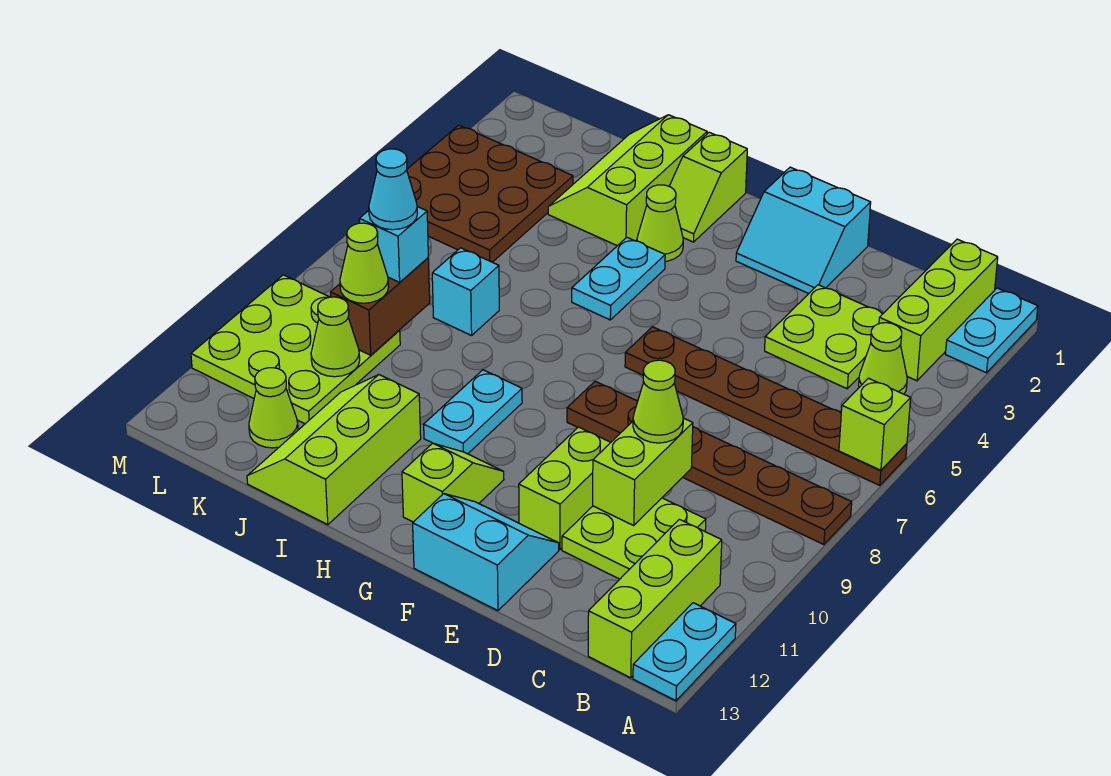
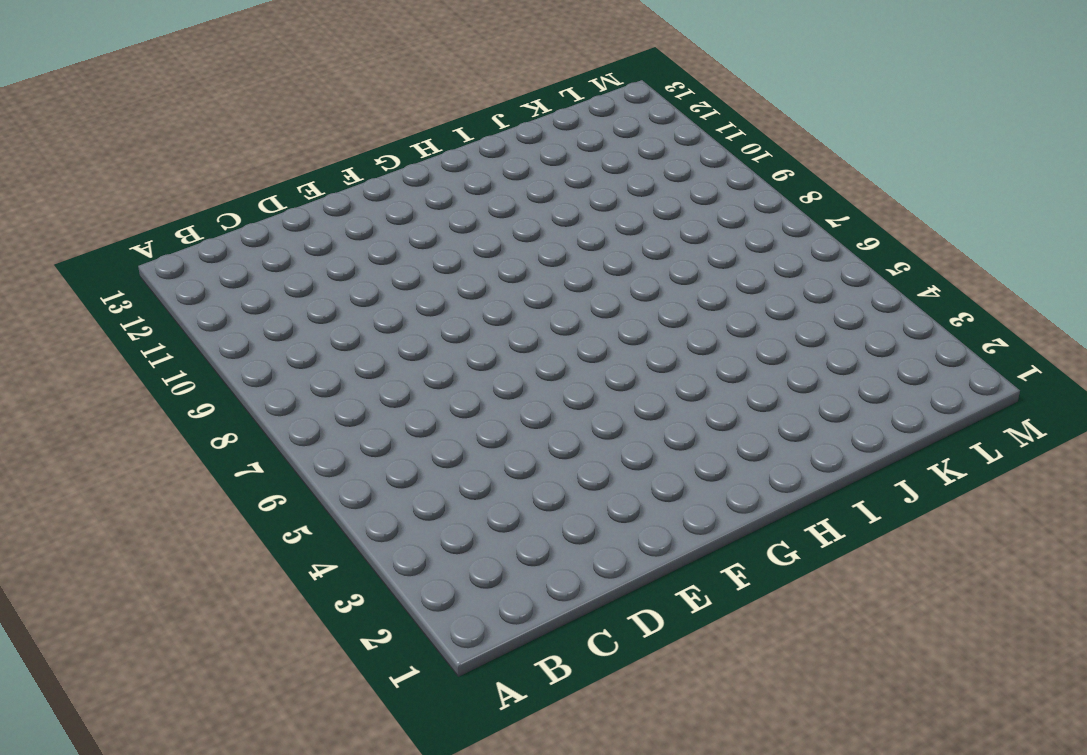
none -> cyan 1x2 plate [946,288,1038,373]
none -> brown 1x6 plate [625,327,907,486]
none -> brown 1x6 plate [567,381,852,545]
none -> cyan 1x2 plate [633,603,736,701]

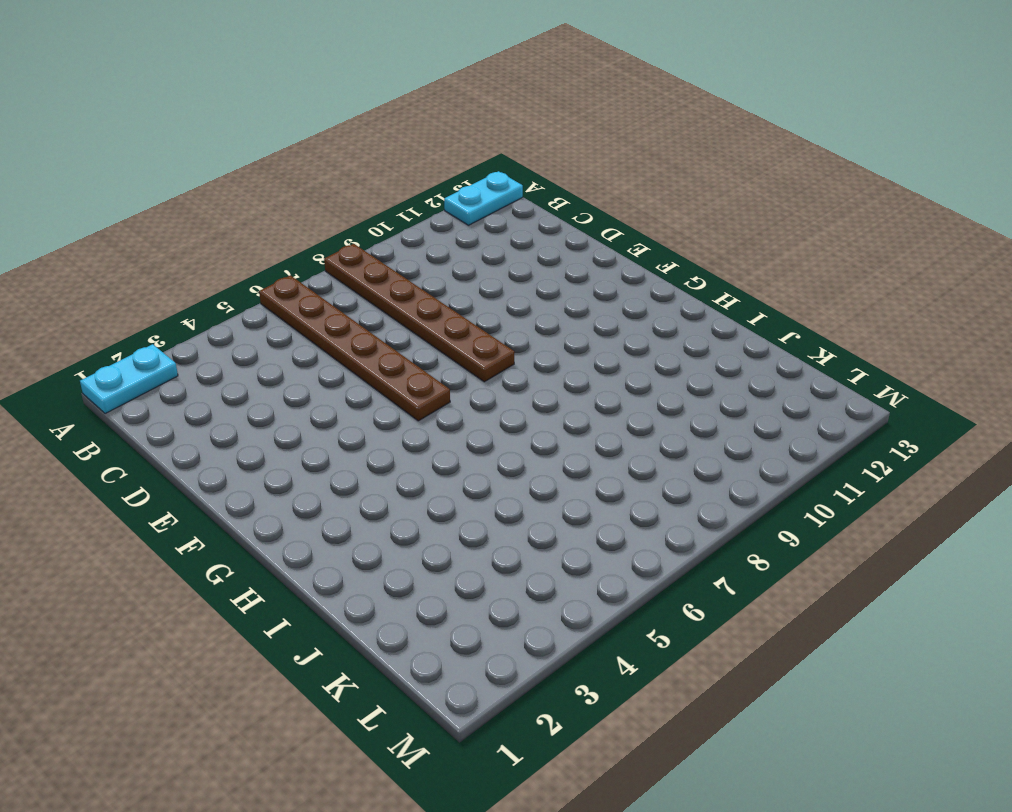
none -> lime 1x3 brick [879,239,998,381]
none -> lime 1x1 cone [859,323,907,394]
none -> lime 1x3 brick [588,519,722,678]
none -> lime 2x2 plate [765,285,883,389]

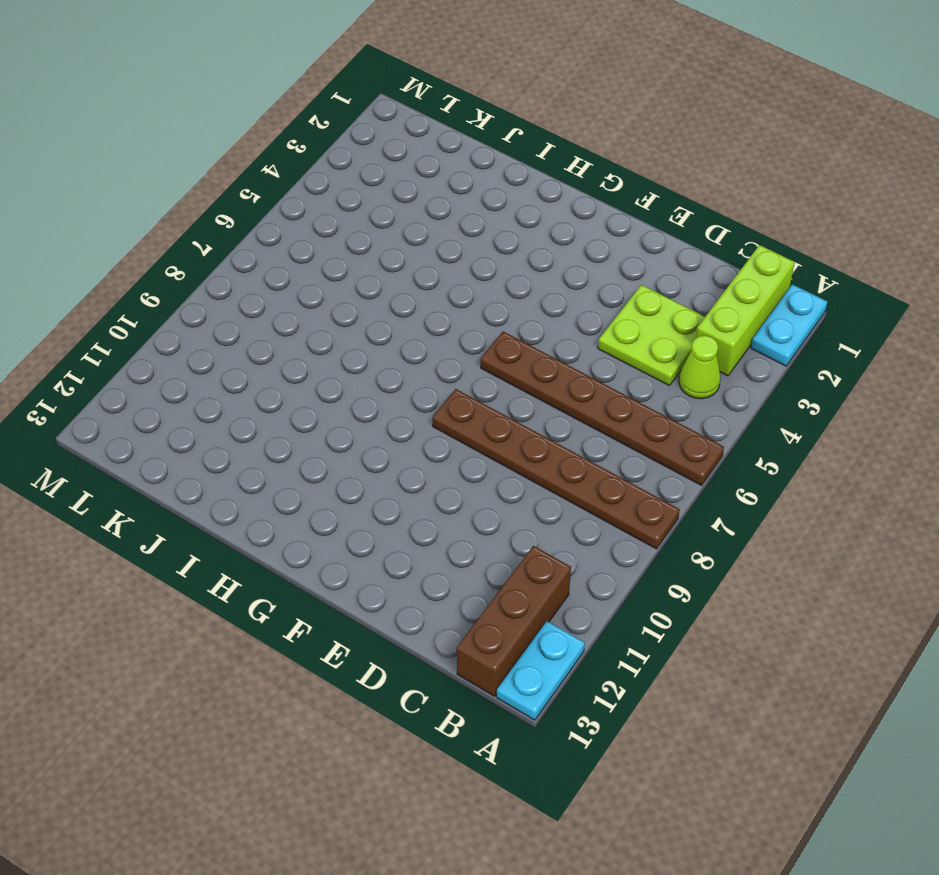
brown 1x3 brick [457,546,571,696] -> lime 1x3 brick [588,519,722,678]
none -> lime 2x2 plate [562,498,706,579]
none -> cyan 2x2 slope [736,167,871,294]
none -> lime 1x2 brick [519,427,611,549]
none -> cyan 2x2 slope [413,494,559,611]

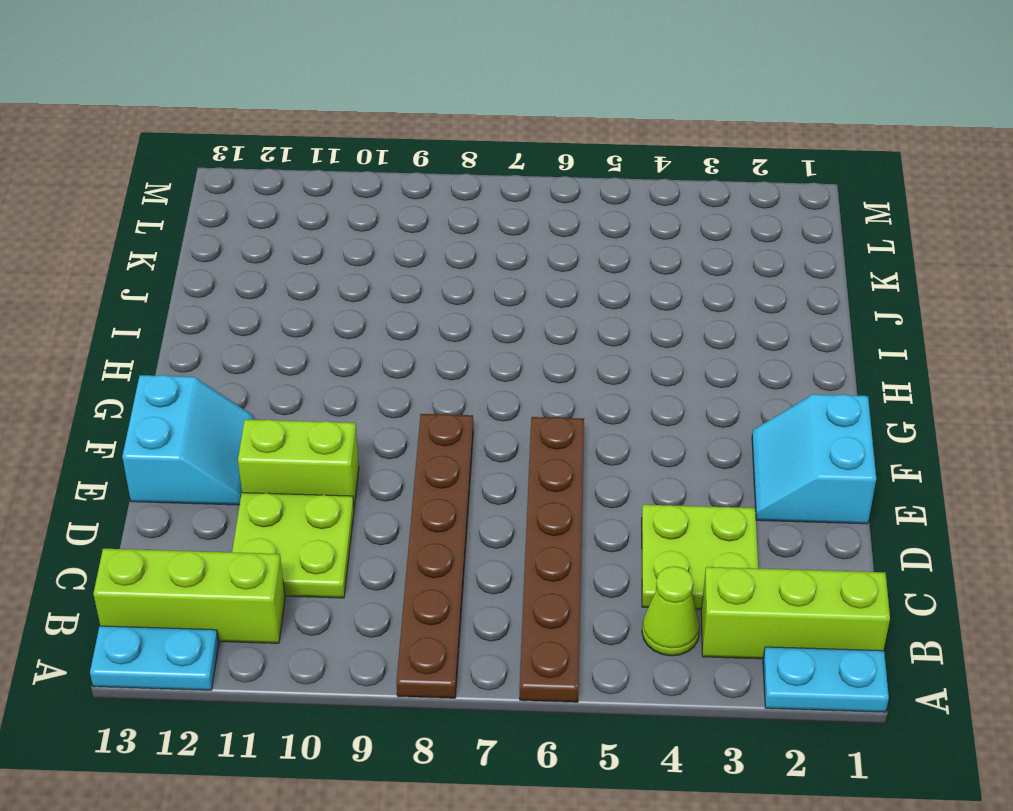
none -> lime 1x2 slope [402,443,504,522]
none -> lime 1x2 slope [669,132,747,242]
none -> lime 1x1 cone [637,185,683,261]
none -> cyan 1x2 plate [572,237,665,320]

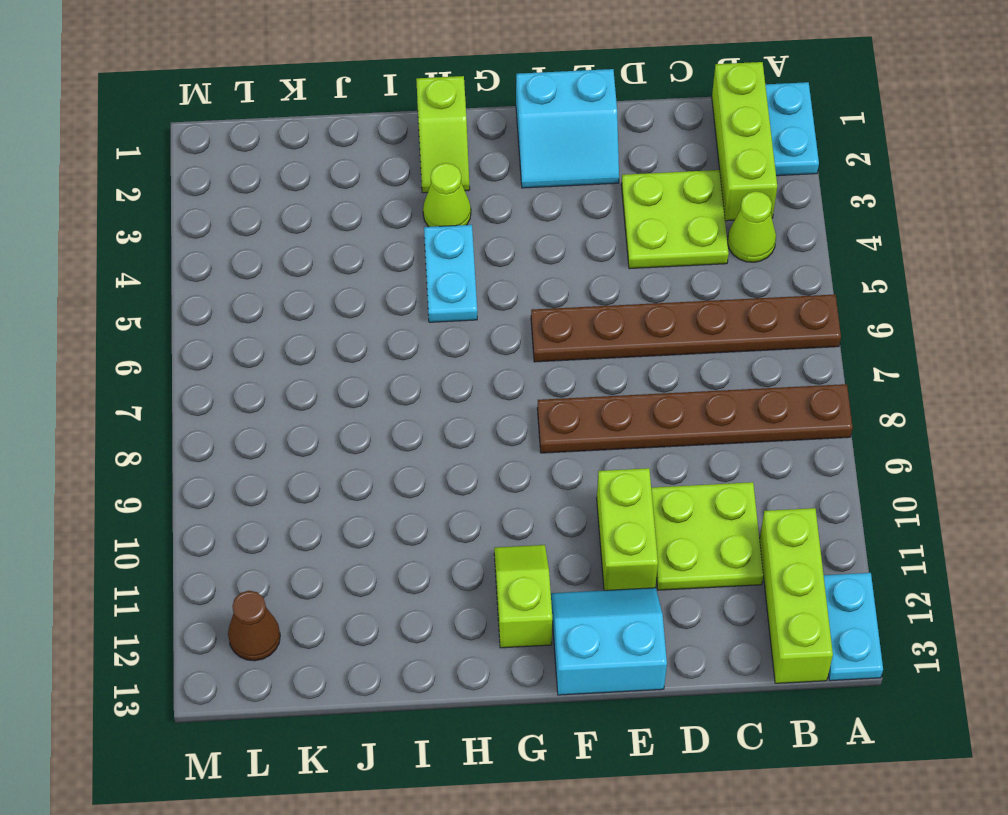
brown 1x1 cone [228,591,280,661] -> none
none -> cyan 1x2 plate [424,370,522,454]
none -> lime 2x3 slope [548,115,707,246]
none -> lime 2x3 slope [247,375,421,525]
none -> cyan 1x1 brick [432,248,499,336]

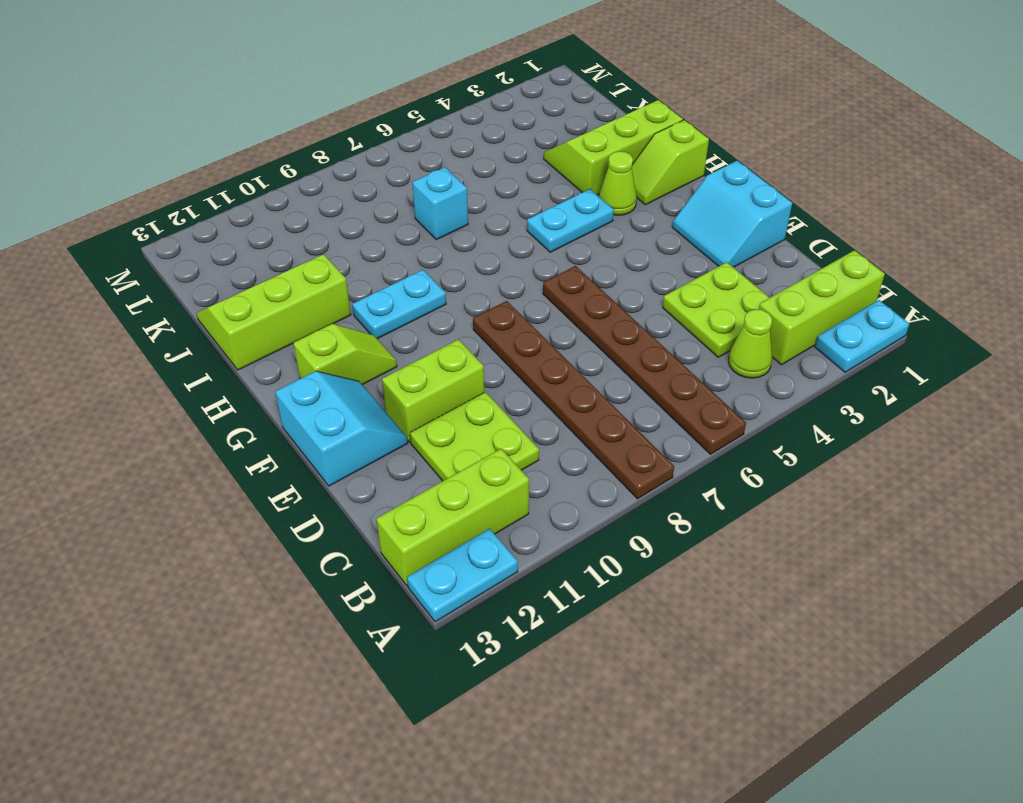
none -> brown 3x3 plate [407,125,573,262]
none -> lime 3x3 plate [191,275,400,424]
none -> lime 1x1 cone [249,368,298,448]
none -> lime 1x1 brick [839,378,911,470]

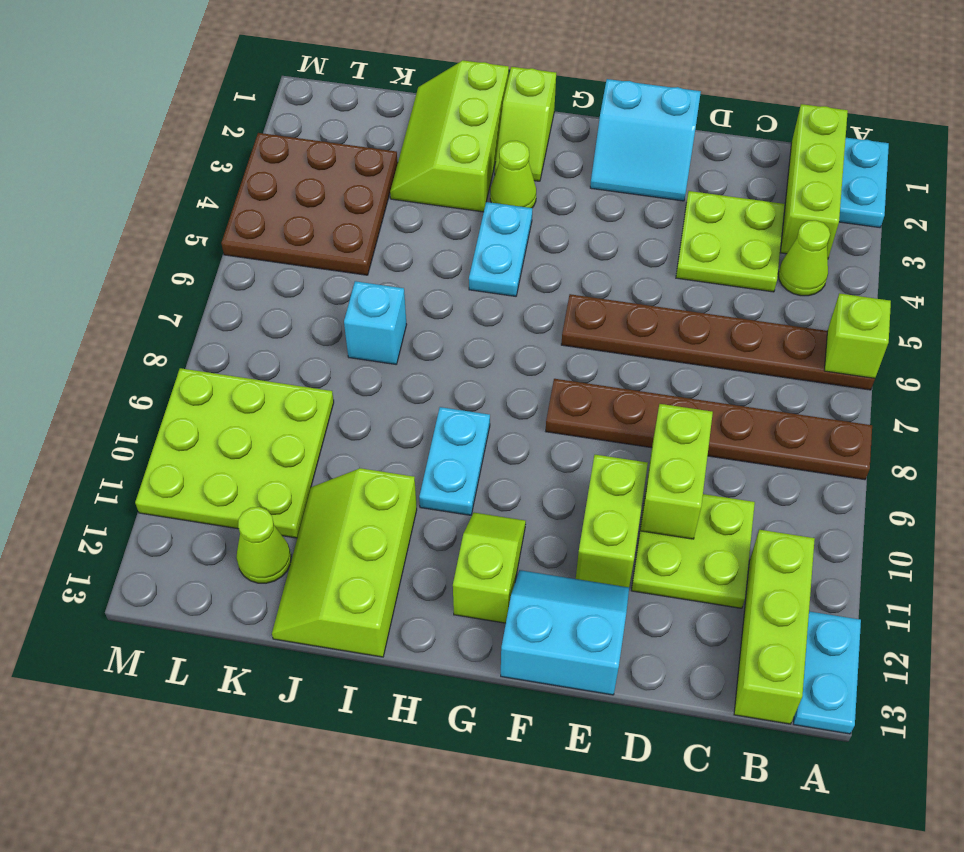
none -> brown 1x2 brick [331,258,430,355]
none -> lime 1x1 cone [311,297,360,377]
none -> lime 1x1 cone [633,360,683,443]
none -> cyan 1x1 brick [359,207,428,282]

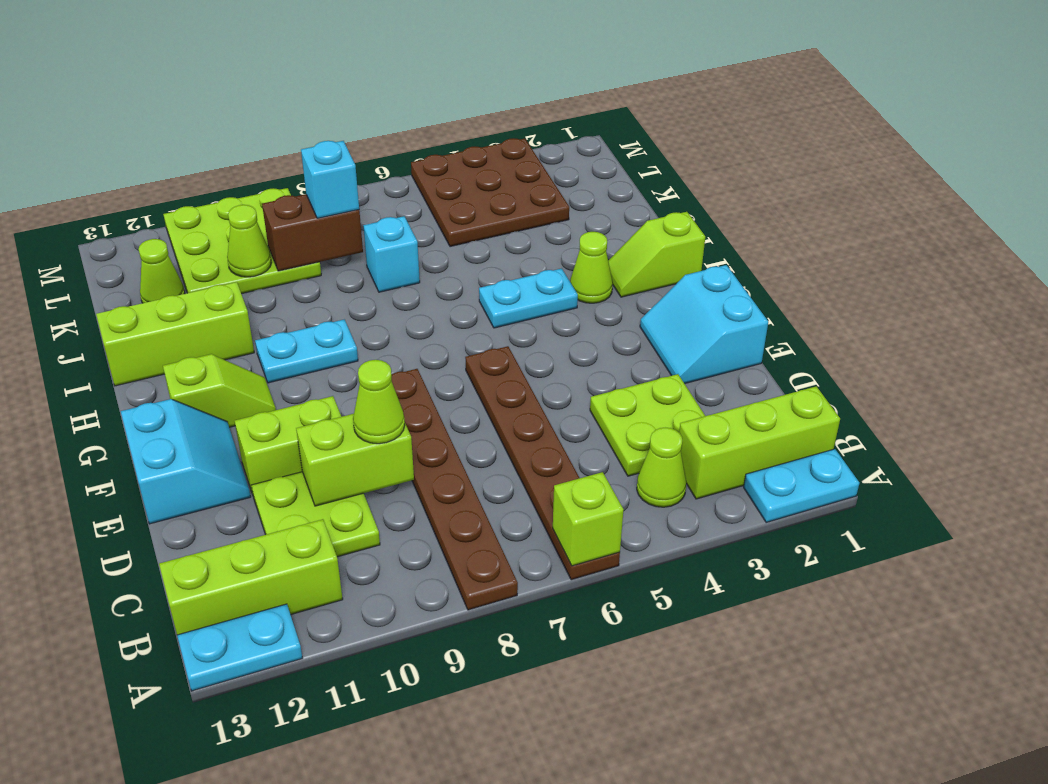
none -> lime 2x3 slope [548,115,707,246]
none -> lime 1x1 cone [340,223,389,303]
none -> cyan 1x1 cone [369,149,418,230]

